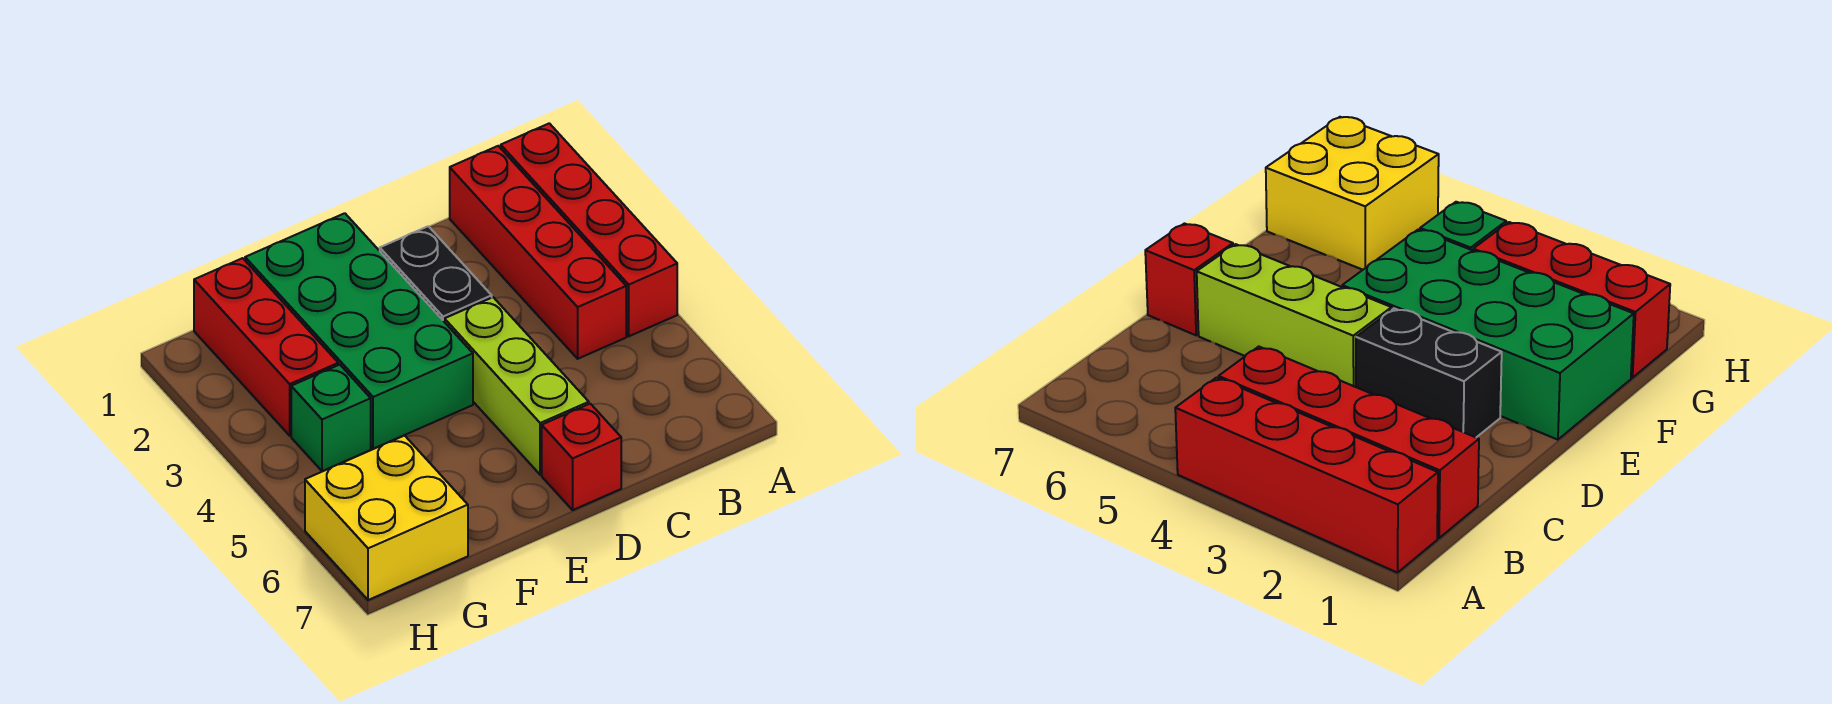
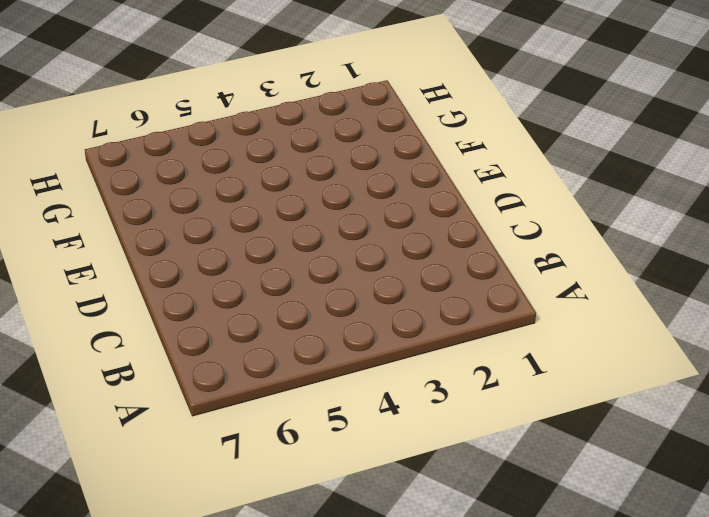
none -> red 1x4 brick [501,123,677,336]
none -> red 1x4 brick [450,146,626,359]

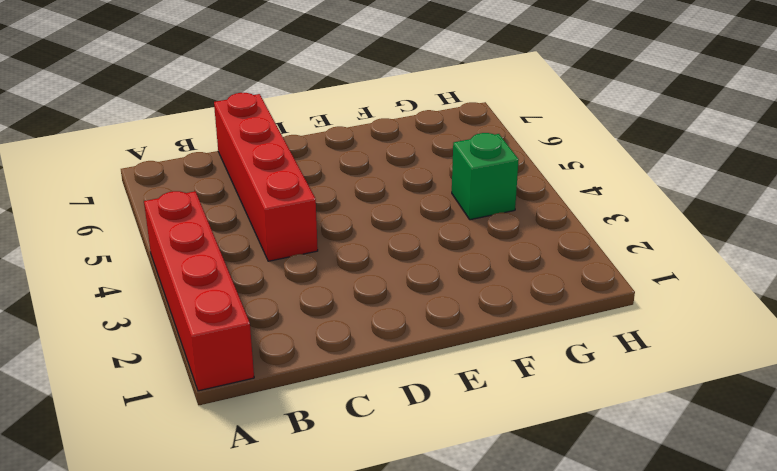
red 1x4 brick [214,93,318,261] -> red 1x4 brick moved to [450,146,626,359]
none -> black 1x2 brick [380,226,492,322]
none -> lime 1x3 brick [445,297,589,475]

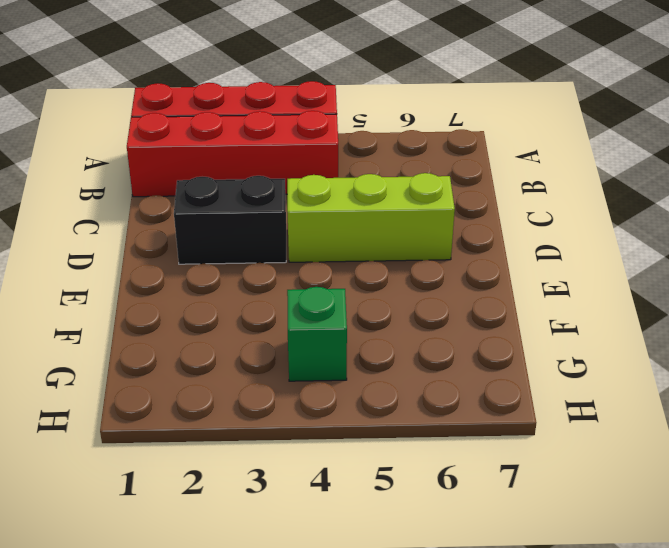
none -> red 1x1 brick [542,404,621,510]
none -> green 2x4 brick [245,213,473,449]

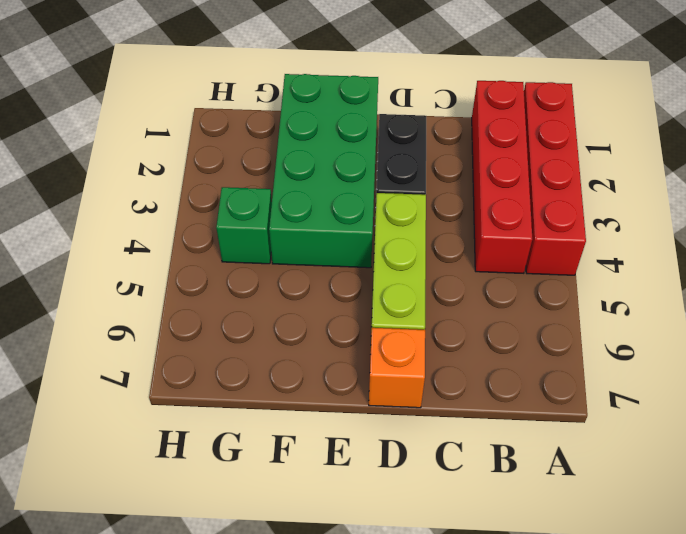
orange 1x1 brick [369,328,425,408] -> red 1x1 brick [542,404,621,510]
none -> red 1x3 brick [194,258,338,436]
none -> yellow 2x2 brick [305,435,468,600]

